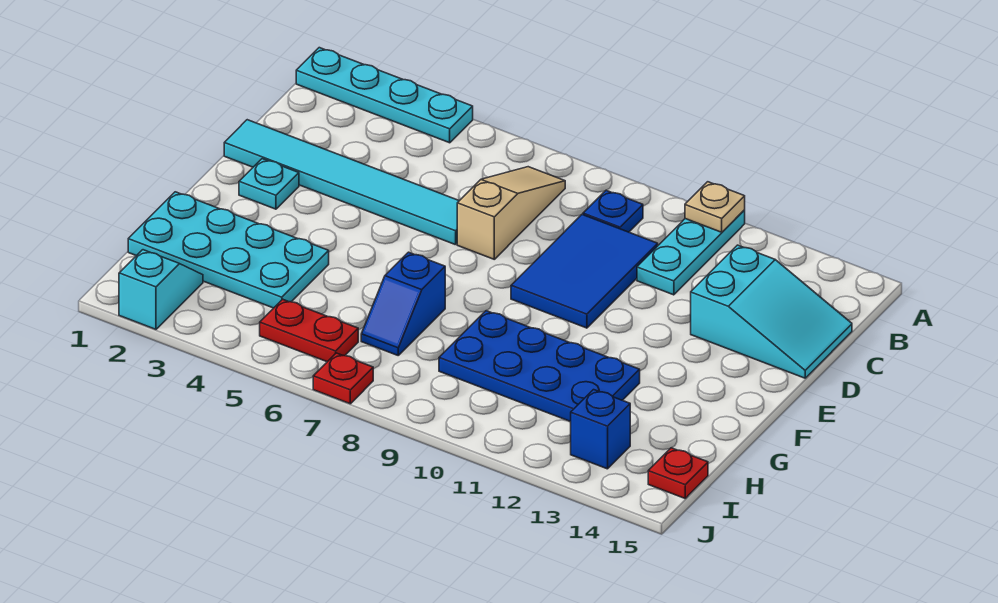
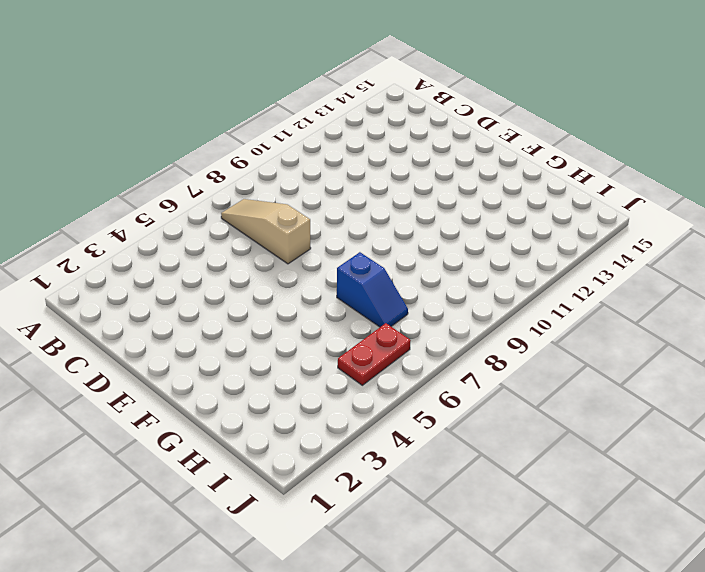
none -> cyan 1x4 plate [296,48,473,143]
none -> cyan 1x3 plate [637,210,745,295]
none -> blue 1x1 plate [583,190,643,232]

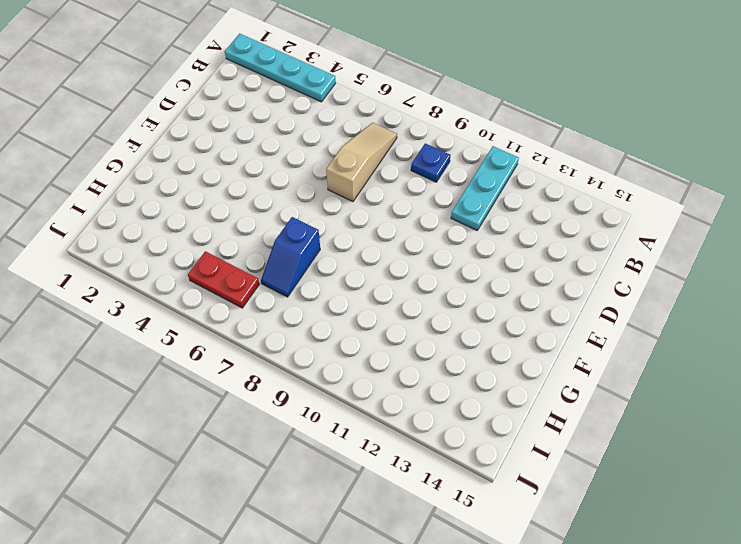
none -> blue 2x3 tile [511,214,658,328]
none -> cyan 2x3 slope [691,245,852,378]
none -> cyan 1x6 tile [224,120,459,245]

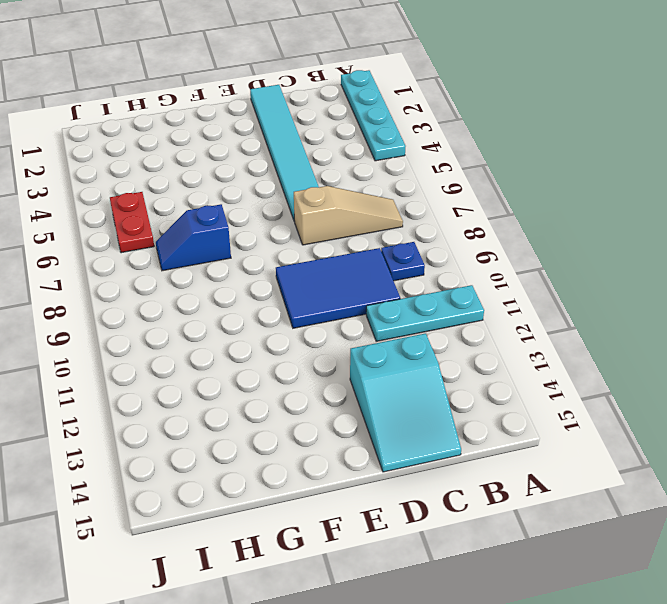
none -> cyan 1x1 plate [239,159,299,209]
none -> cyan 2x4 plate [128,192,329,308]
none -> blue 2x4 plate [439,311,640,422]

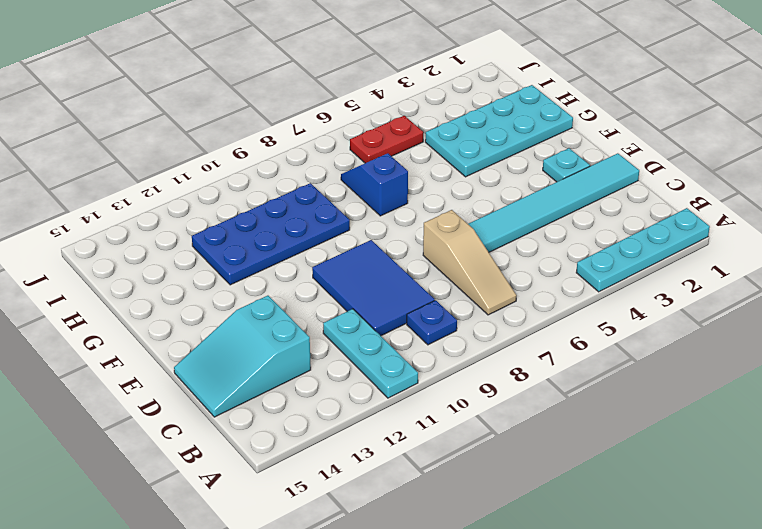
none -> cyan 1x2 slope [119,250,203,329]
none -> blue 1x1 brick [571,390,630,469]
none -> red 1x1 plate [648,448,708,498]

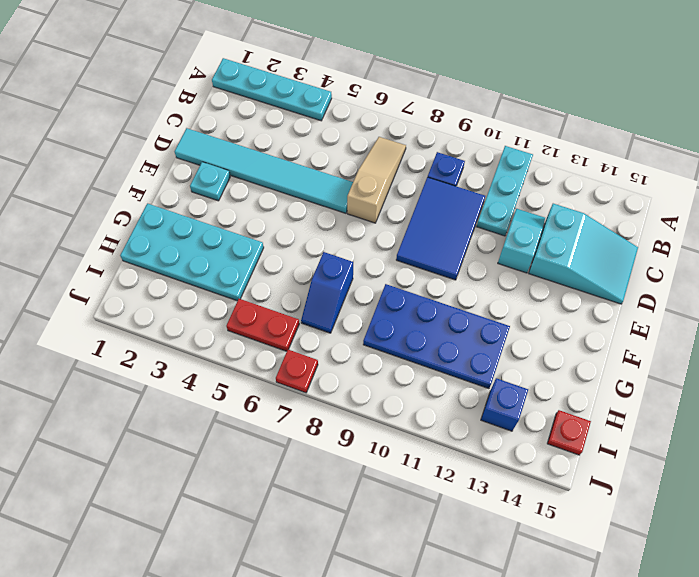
cyan 1x2 slope [498,209,545,273] -> cyan 1x2 slope moved to [119,250,203,329]
none -> tan 1x1 plate [685,182,745,232]

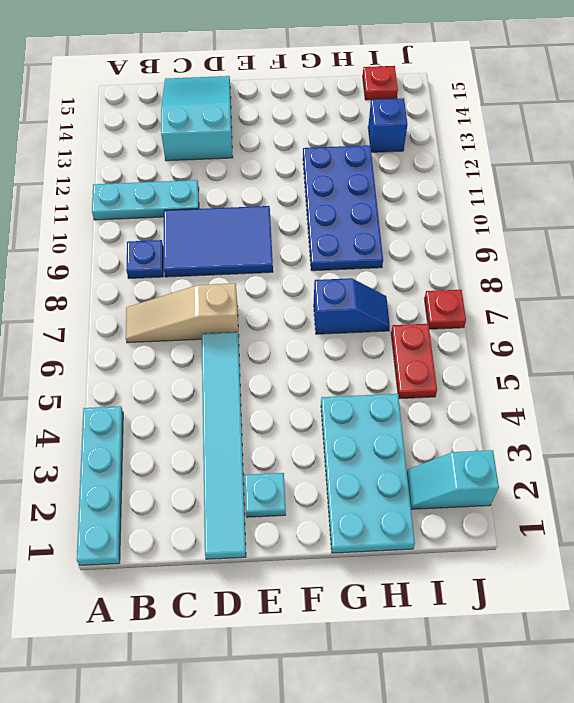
none -> tan 1x1 plate [685,182,745,232]

